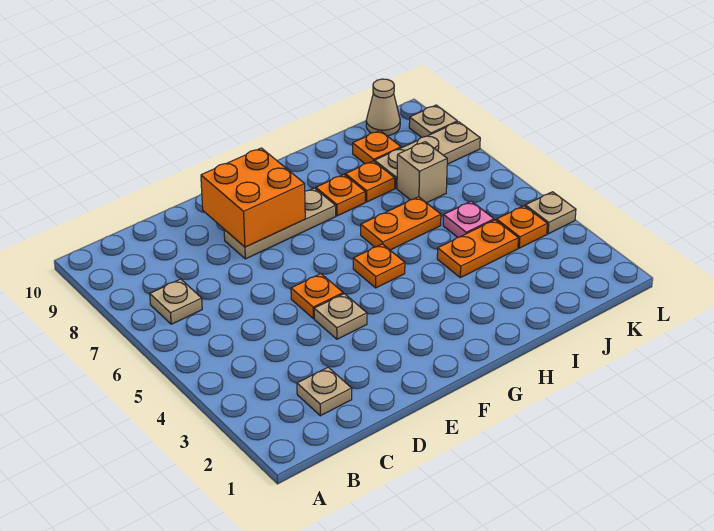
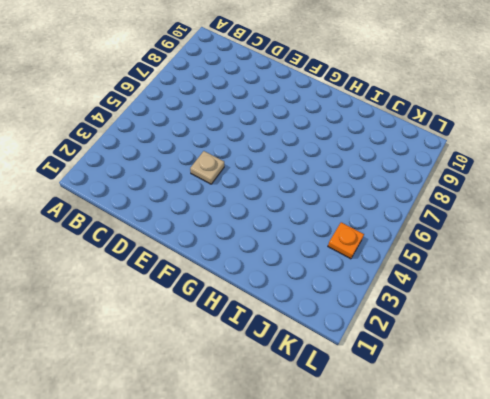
none -> tan 1x1 plate [150,279,202,324]
none -> tan 1x1 plate [297,367,352,416]
none -> orange 1x1 plate [291,274,343,319]

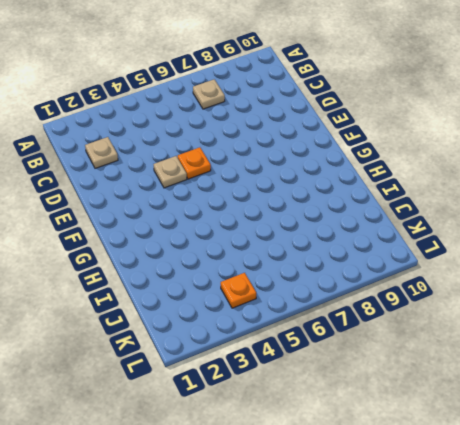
none -> tan 1x3 plate [224,188,336,259]
none -> orange 1x1 plate [353,244,405,288]
none -> orange 1x2 plate [361,197,441,250]

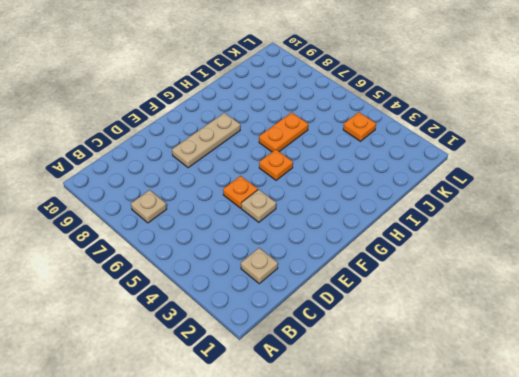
none -> orange 1x1 plate [316,175,365,216]
none -> orange 1x2 plate [437,220,518,278]
none -> orange 1x1 plate [345,161,395,202]

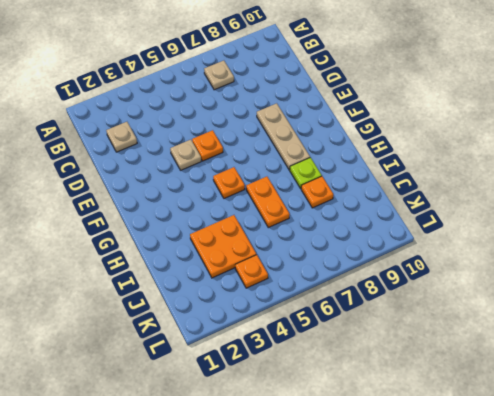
lime 1x1 plate [290,158,322,189] -> orange 1x1 plate [316,175,365,216]
orange 2x2 plate [190,215,256,278] -> orange 1x2 plate [437,220,518,278]
none -> pink 1x1 plate [443,201,494,237]
none -> tan 1x1 brick [397,142,447,203]
none -> tan 1x3 plate [375,122,480,188]

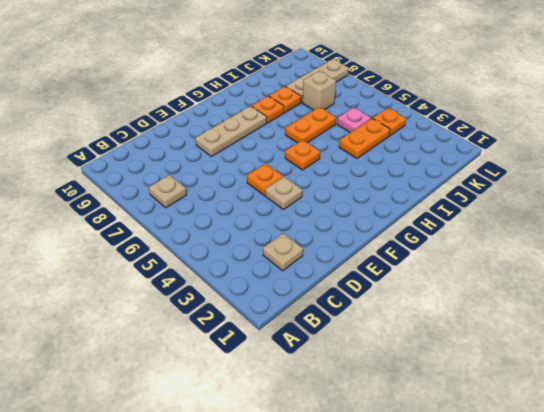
none -> orange 1x1 plate [353,131,401,164]
none -> tan 1x1 cone [366,79,400,136]
none -> tan 1x1 plate [525,192,576,234]

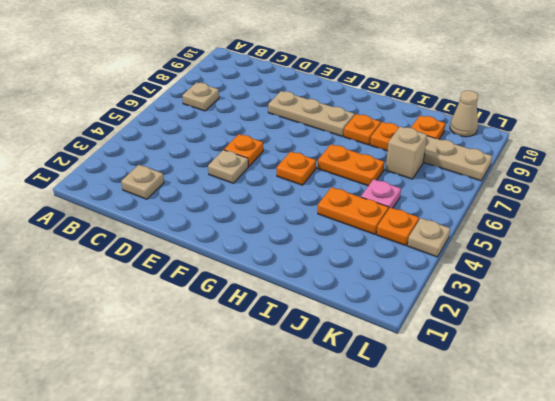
none -> tan 1x1 plate [409,105,457,137]
none -> orange 2x2 brick [201,148,305,247]

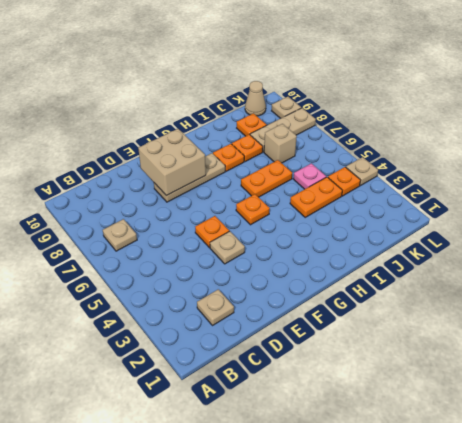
tan 2x2 brick [138,129,206,196] -> orange 2x2 brick [201,148,305,247]

